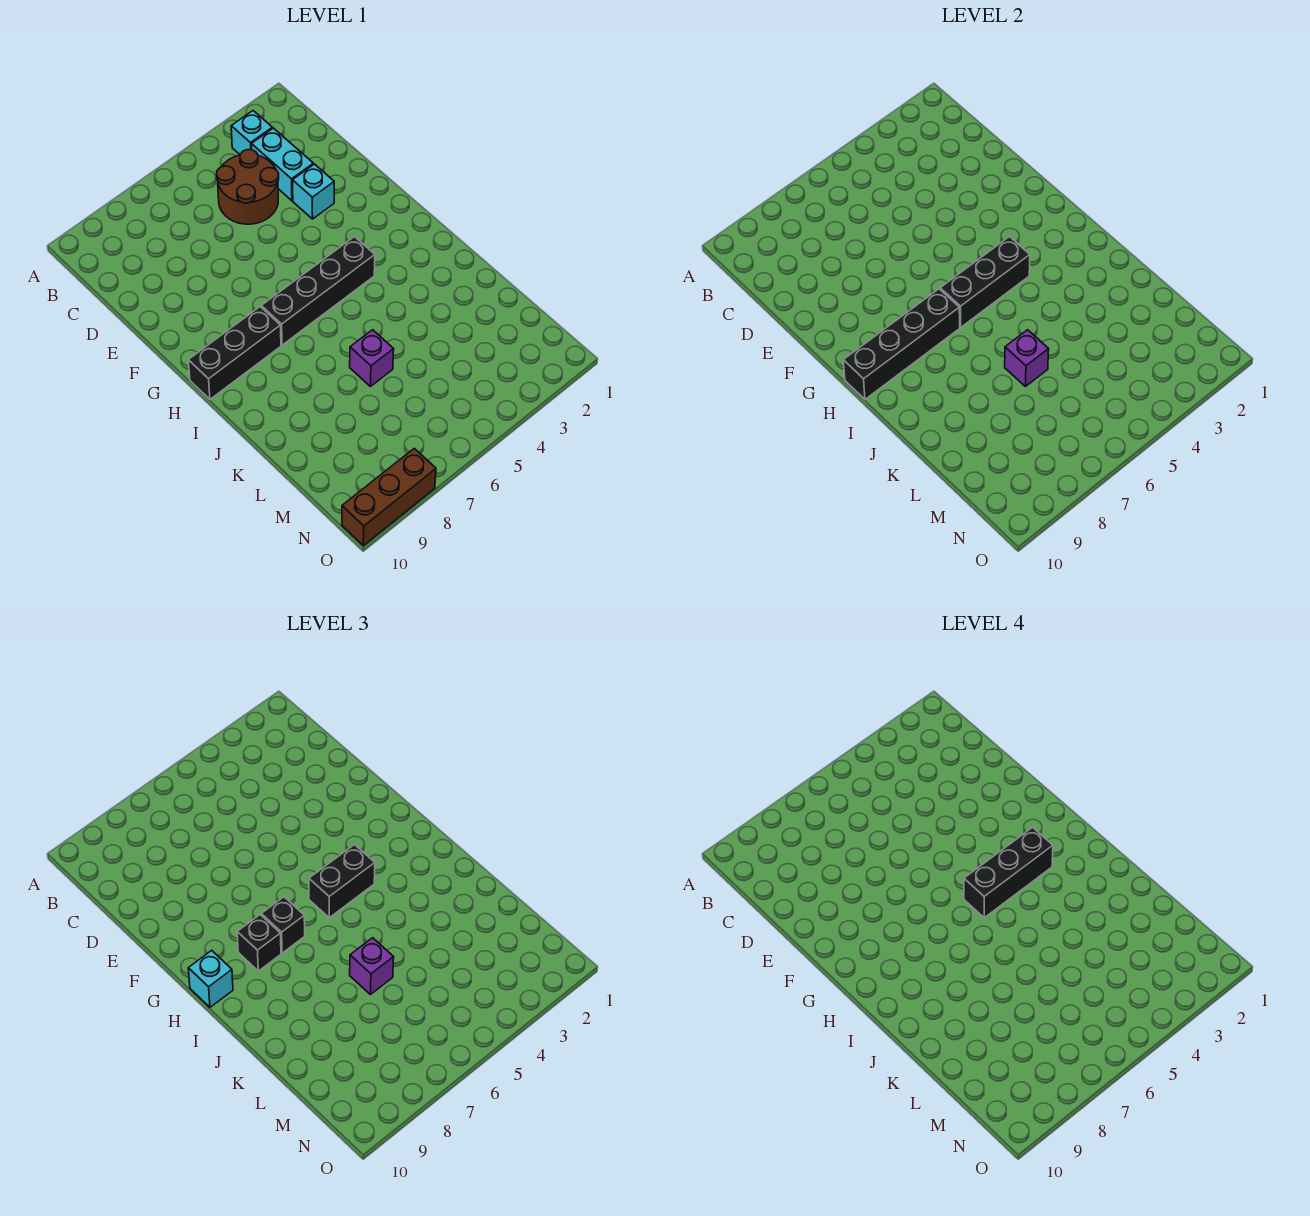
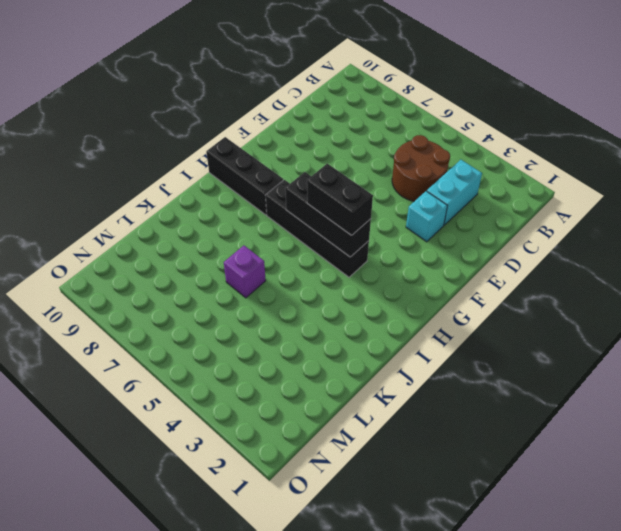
none -> cyan 1x1 brick [231,111,272,154]
none -> brown 1x3 brick [342,448,436,545]
none -> black 1x4 brick [843,289,960,399]

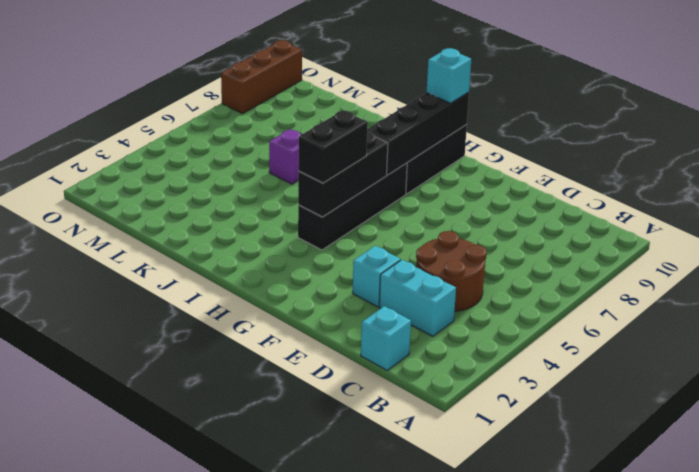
cyan 1x1 brick [361,306,411,370] -> cyan 1x1 brick moved to [231,111,272,154]
none -> purple 1x1 brick [1005,330,1049,386]
none -> black 1x1 brick [261,897,305,953]
none -> black 1x1 brick [237,915,281,971]

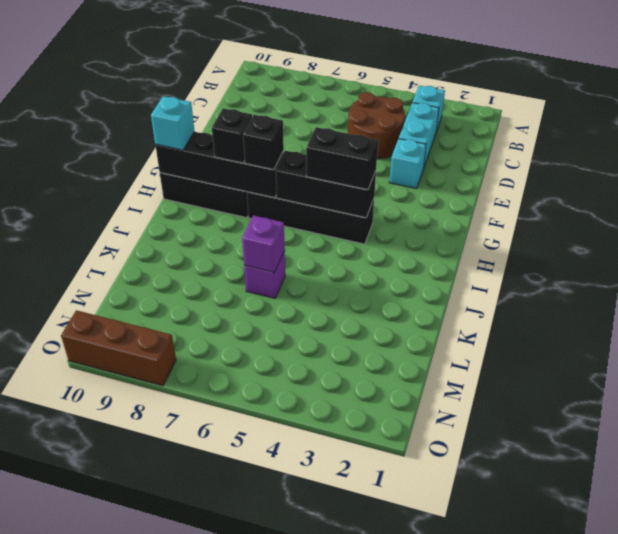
none -> purple 1x1 brick [350,938,394,994]
none -> black 1x3 brick [964,828,1053,918]

